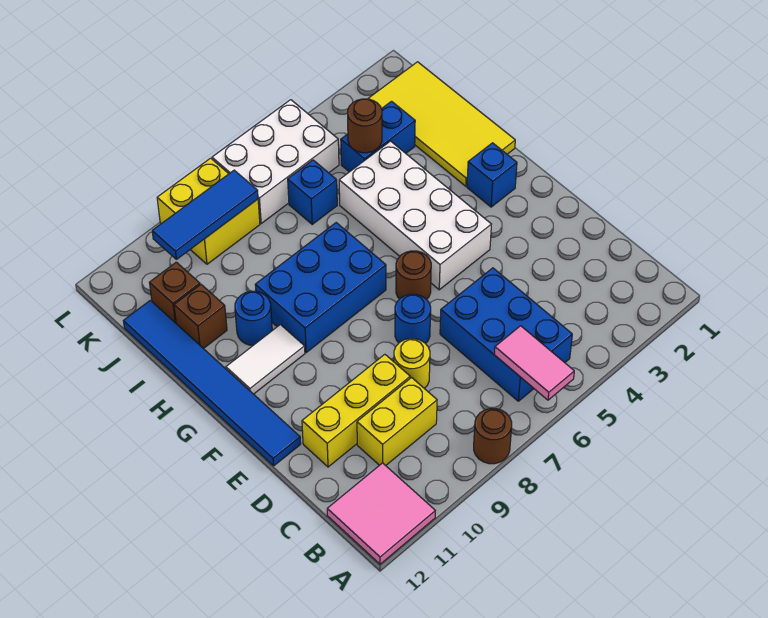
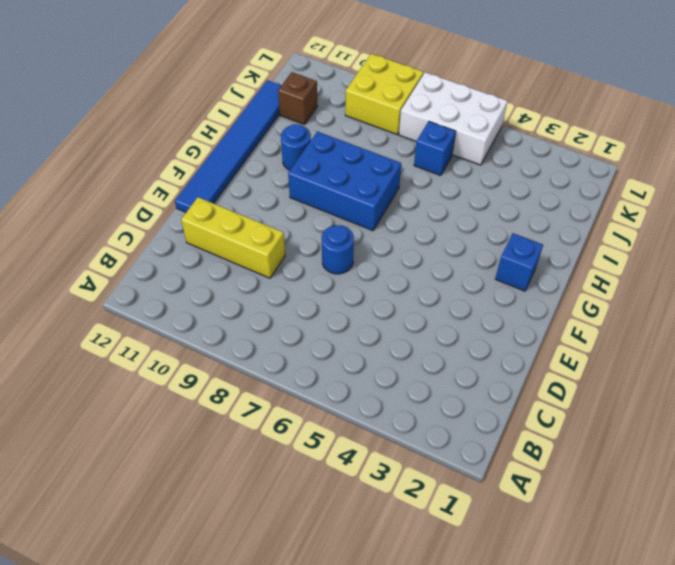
none -> brown 1x1 round brick [474,409,512,464]
none -> pink 2x2 tile [327,463,435,564]
none -> blue 2x3 brick [440,268,572,401]

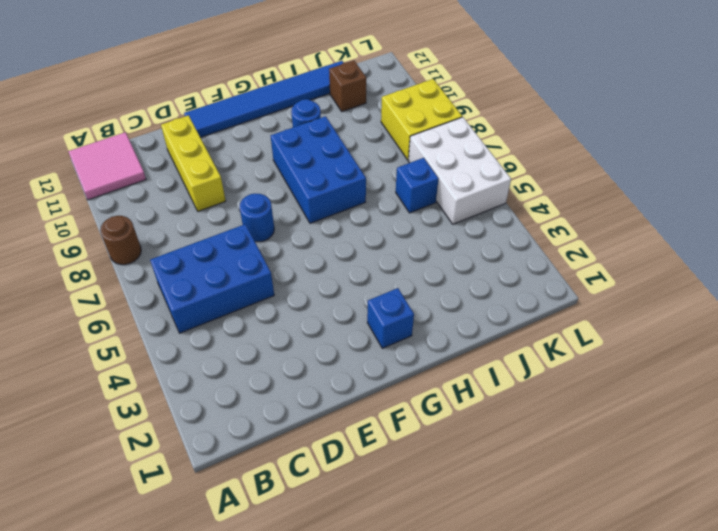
none -> yellow 1x2 brick [357,378,437,466]
none -> yellow 1x1 round brick [394,339,430,389]
none -> white 2x4 brick [339,141,491,290]

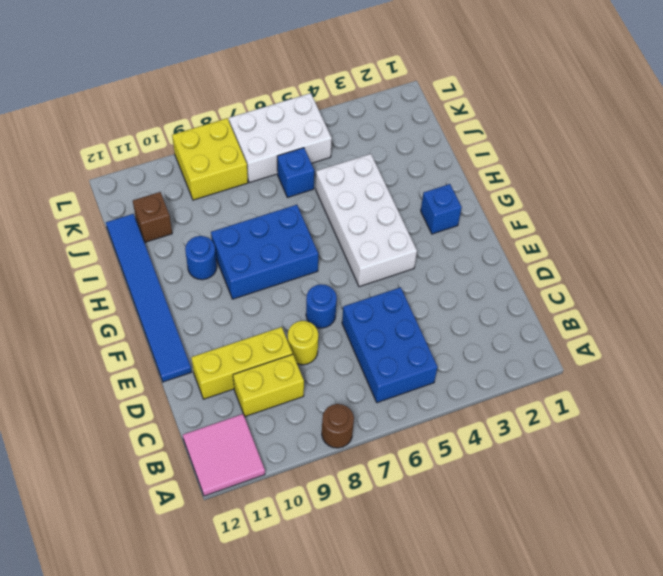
none -> brown 1x1 round brick [396,251,431,300]
none -> white 1x2 tile [226,325,305,394]
none -> yellow 2x4 tile [368,62,515,186]

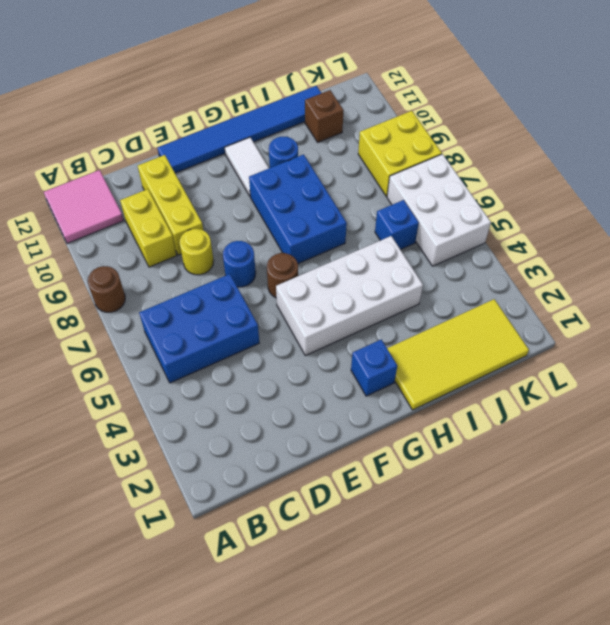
none -> brown 1x1 brick [174,285,227,349]
none -> blue 1x2 brick [341,101,415,172]
none -> pink 1x2 tile [494,326,574,400]

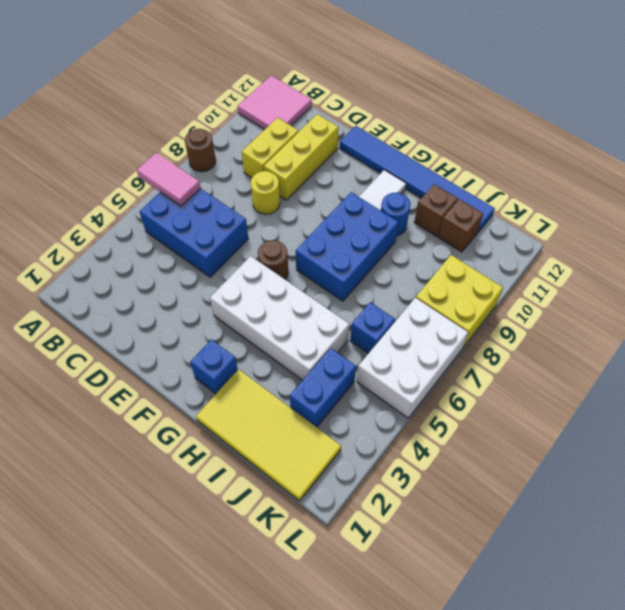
none -> blue 1x1 round brick [395,294,431,344]
none -> brown 1x1 round brick [348,99,382,153]
none -> blue 1x3 tile [152,170,258,259]

